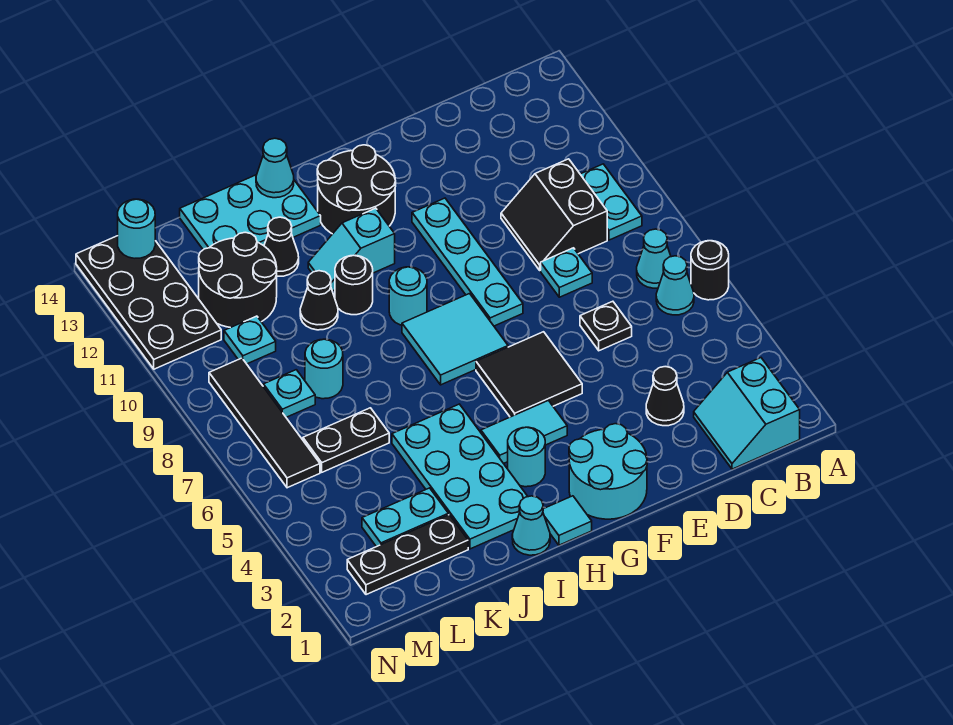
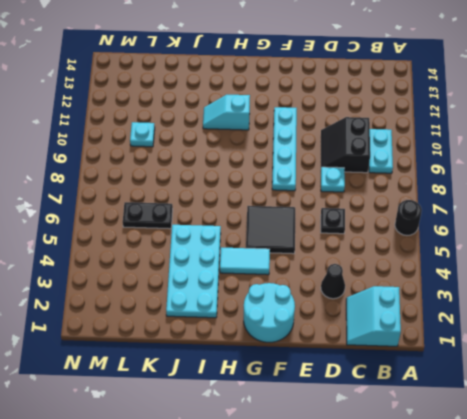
none -> cyan 1x1 cone [656,256,694,315]
none -> cyan 1x1 cone [637,229,671,288]
none -> cyan 2x2 tile [402,294,508,385]
none -> black 2x2 round brick [317,145,396,234]

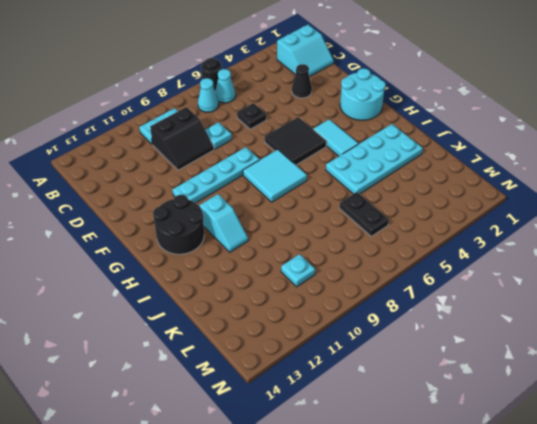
none -> cyan 1x1 tile [543,496,592,545]
none -> cyan 1x1 round brick [508,427,545,487]
none -> cyan 1x1 round brick [389,267,427,325]
none -> cyan 1x1 cone [512,496,550,555]

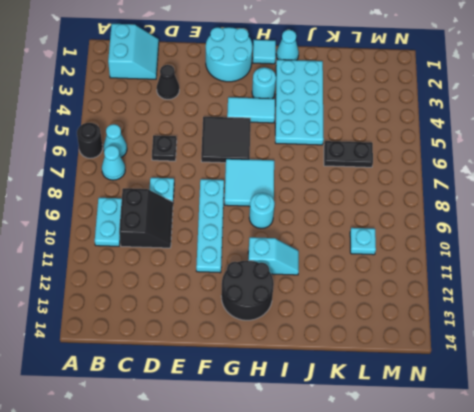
none -> black 1x1 round brick [335,256,373,315]
none -> cyan 2x3 plate [180,175,321,250]
none -> black 1x1 cone [300,271,338,330]
none -> black 1x1 cone [264,217,299,276]

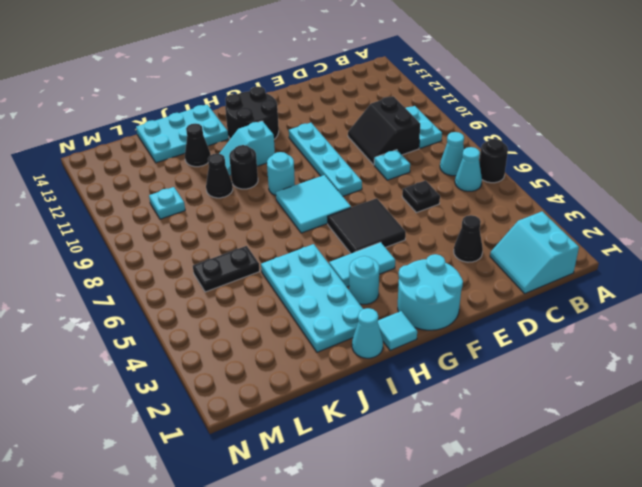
none -> black 1x3 plate [347,515,468,595]
none -> cyan 1x2 plate [362,488,448,547]
none -> cyan 1x1 round brick [305,339,343,399]
none -> black 2x2 round brick [199,232,277,328]

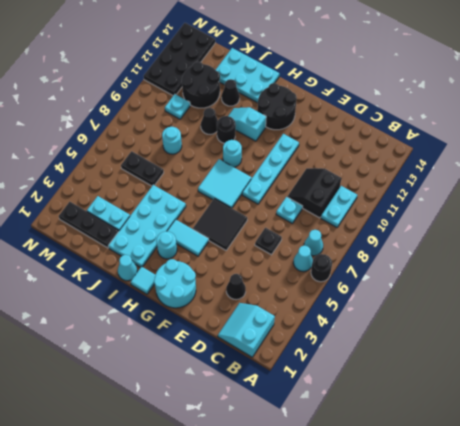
none -> cyan 1x1 plate [263,370,315,417]
none -> black 1x4 tile [209,358,320,488]
none -> cyan 1x1 cone [256,138,294,198]
none -> cyan 1x1 round brick [118,199,155,258]

